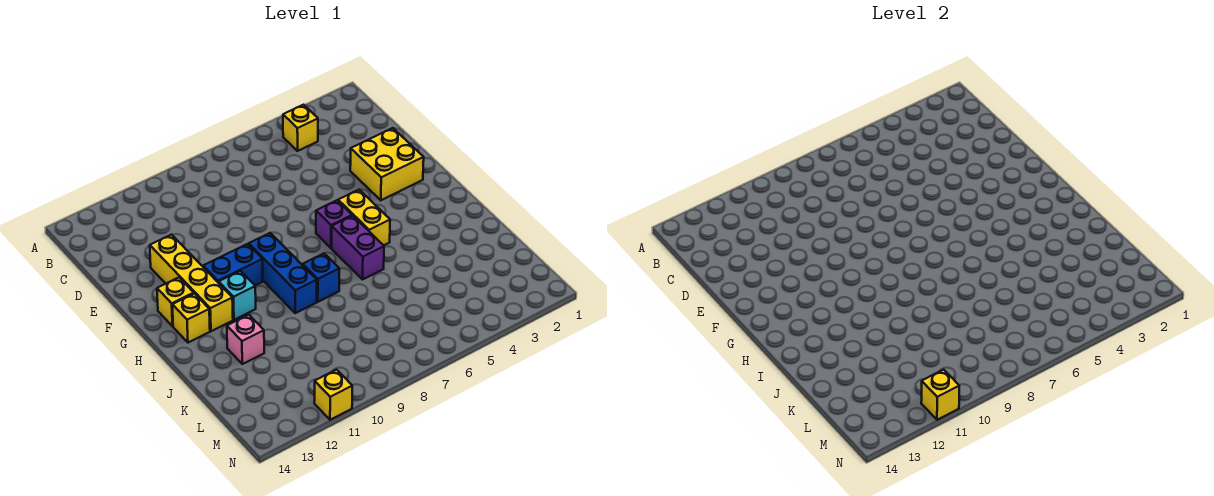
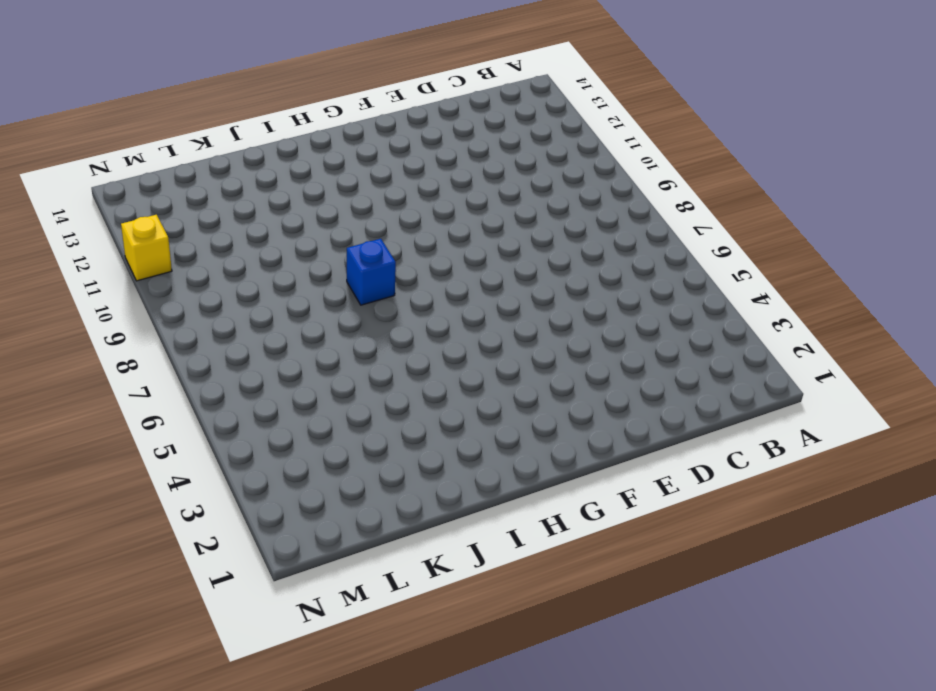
none -> yellow 1x1 brick [283,105,318,151]
none -> yellow 2x2 brick [350,128,424,200]
none -> yellow 1x4 brick [150,235,233,331]

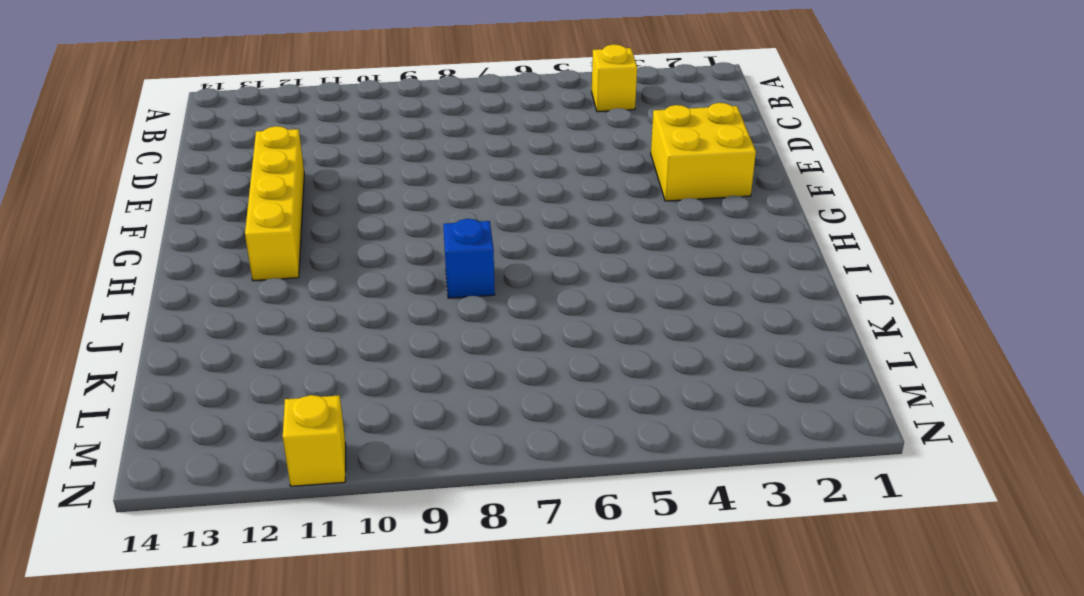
none -> yellow 1x2 brick [338,190,390,245]
none -> purple 1x1 brick [316,200,352,248]
none -> blue 1x3 brick [249,233,317,313]

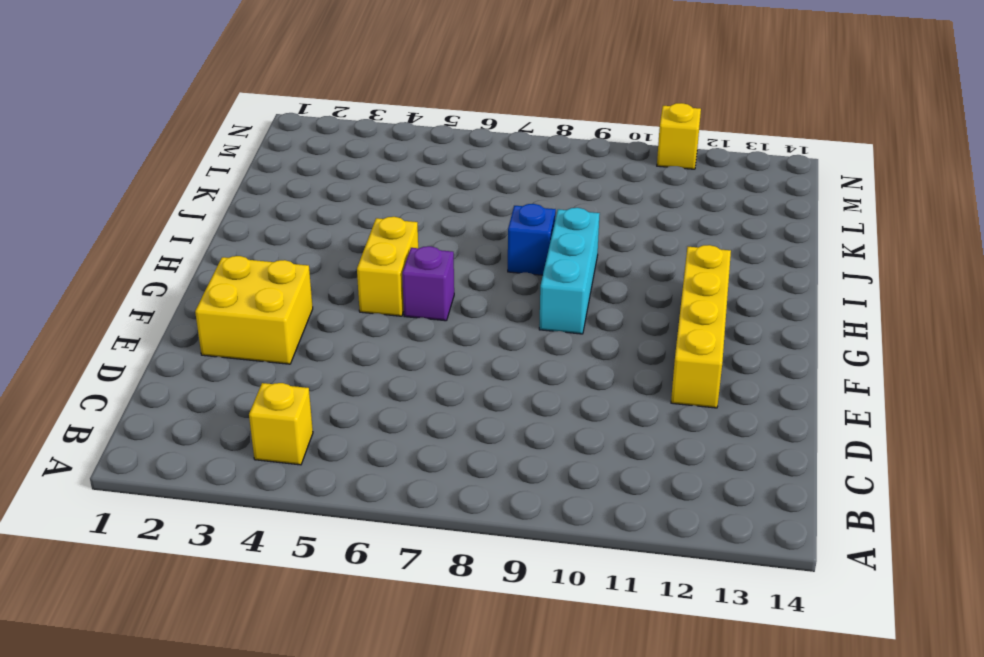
cyan 1x3 brick [539,208,600,334] -> blue 1x3 brick [249,233,317,313]
none -> blue 1x2 brick [203,244,263,286]
none -> yellow 1x1 brick [157,278,194,326]
none -> purple 1x2 brick [332,216,384,279]

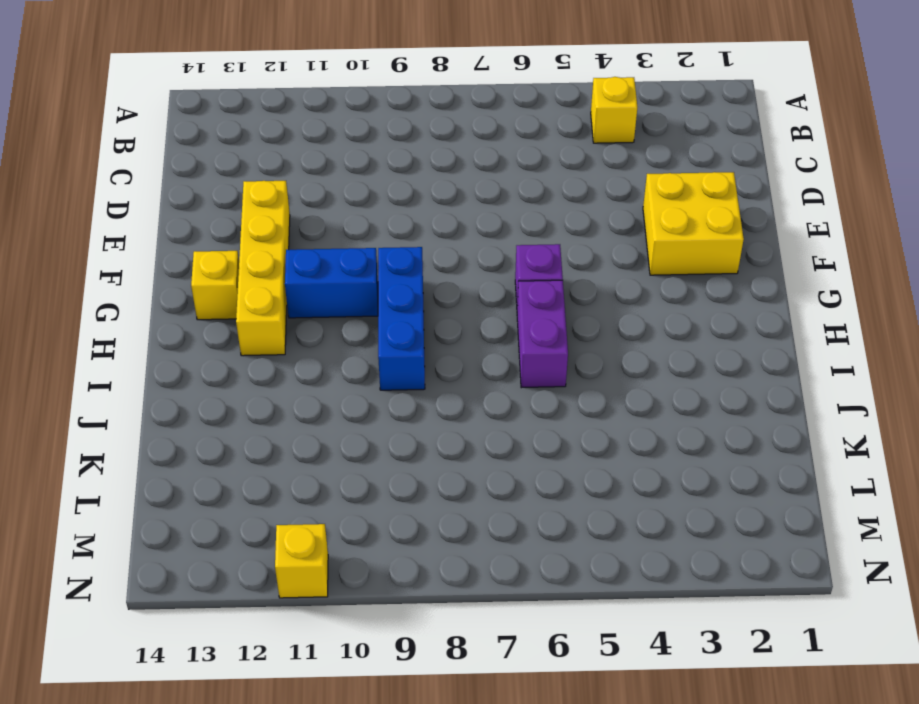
none -> yellow 1x2 brick [338,190,390,245]
none -> cyan 1x1 brick [219,271,256,320]
none -> yellow 1x1 brick [172,294,210,343]

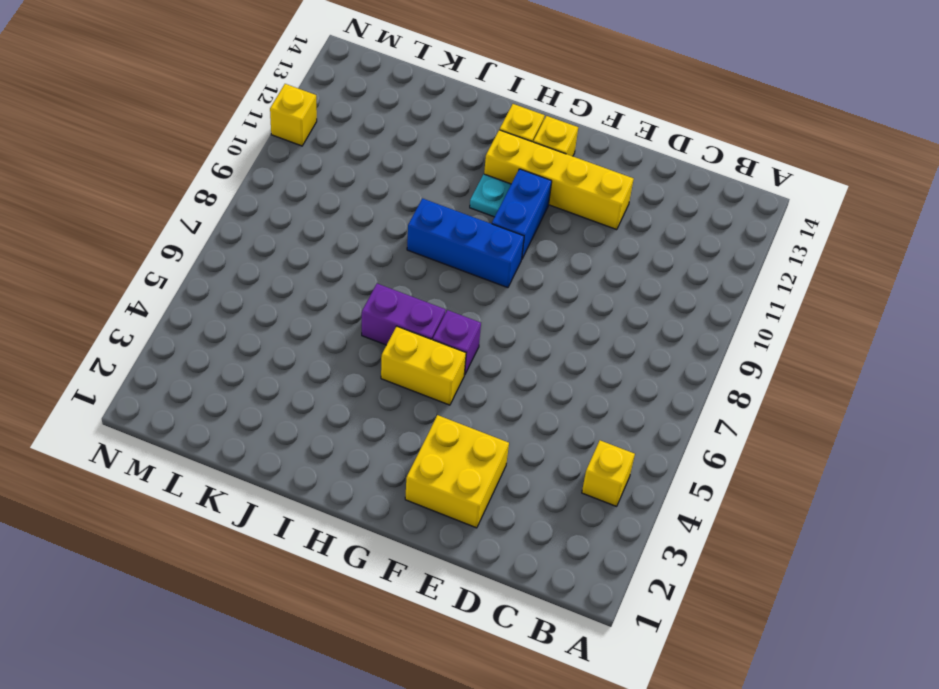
cyan 1x1 plate [470,174,511,217] -> cyan 1x1 brick [219,271,256,320]
none -> blue 1x1 brick [303,253,339,302]
none -> pink 1x1 brick [227,315,264,364]
none -> yellow 1x1 brick [921,370,959,420]

